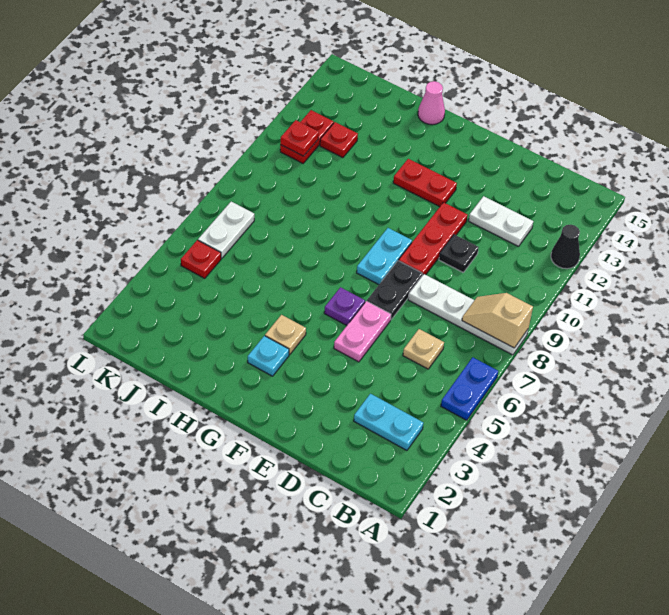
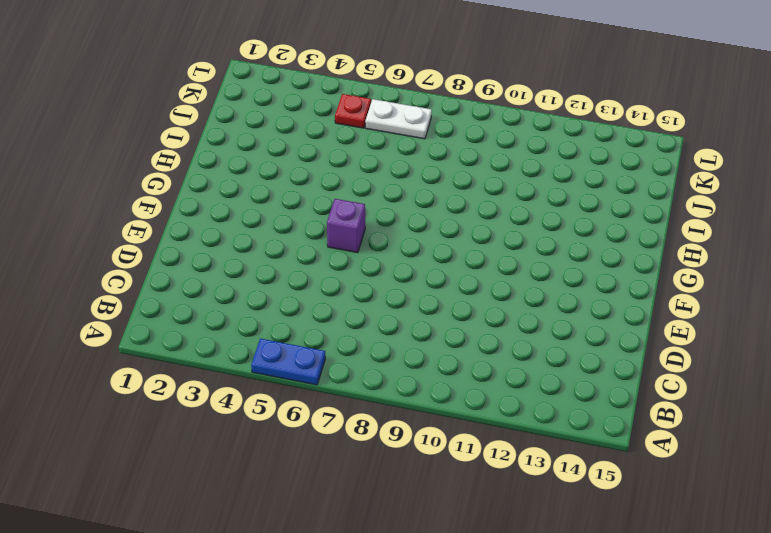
purple 1x1 brick [327,199,365,253] -> purple 1x1 plate [324,287,365,326]
none -> white 1x4 plate [408,274,528,355]
none -> black 1x1 cone [551,225,580,269]
none -> cyan 1x2 plate [354,394,423,450]

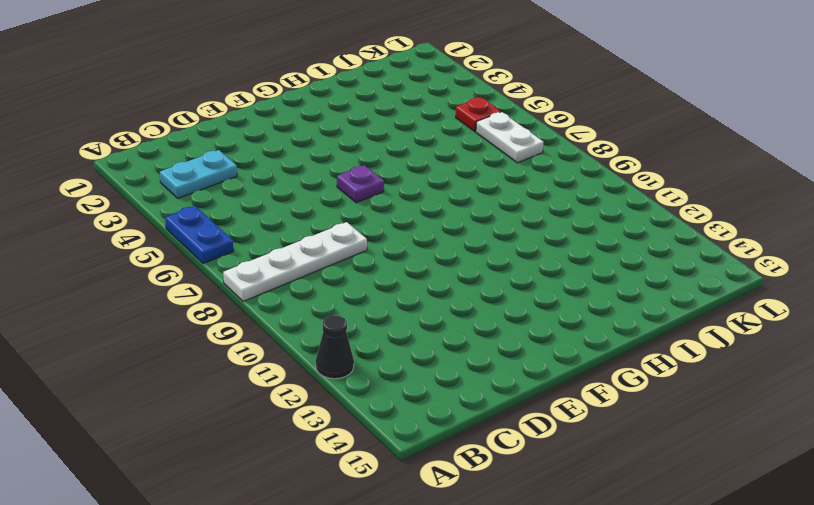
none -> tan 1x1 plate [403,329,444,369]
none -> white 1x2 plate [469,196,533,246]
none -> black 1x1 plate [439,235,479,272]

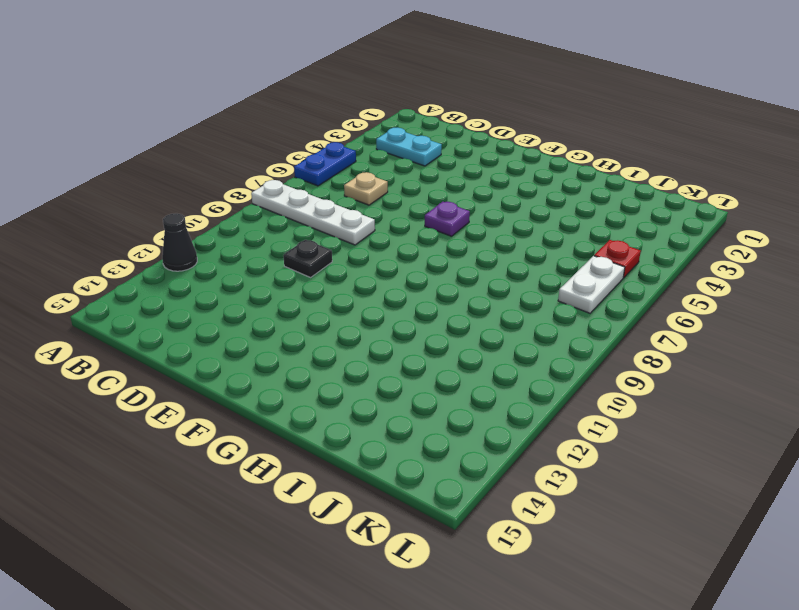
none -> white 1x2 plate [469,196,533,246]
none -> pink 1x2 plate [334,301,391,362]
none -> black 1x2 plate [367,261,422,320]

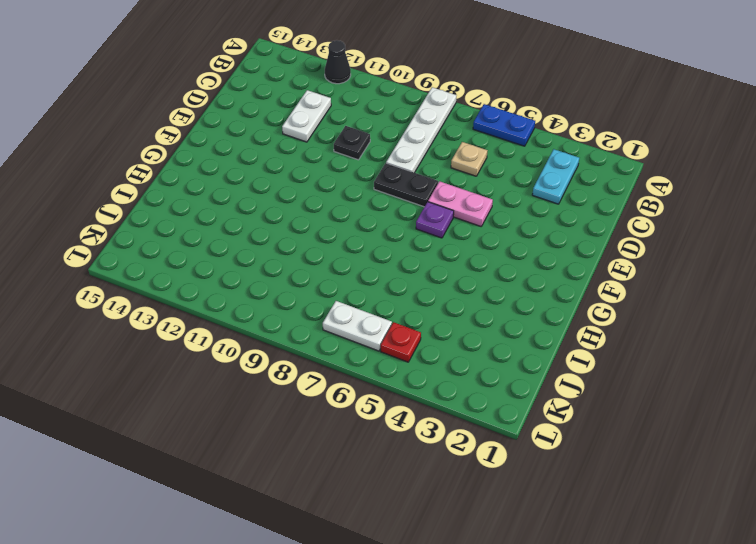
none -> red 1x3 plate [399,202,468,275]
none -> cyan 1x2 plate [357,228,412,285]
none -> red 1x2 plate [393,159,457,207]

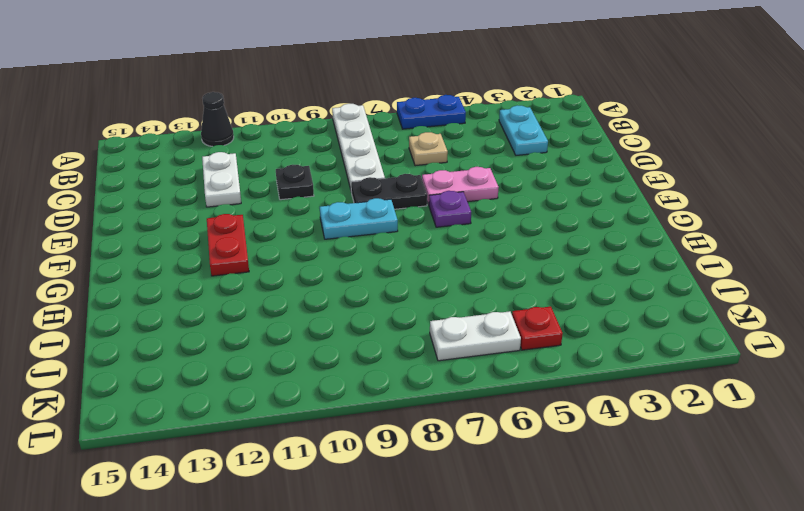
none -> red 1x3 plate [399,202,468,275]
none -> cyan 1x1 plate [248,336,289,376]
none -> tan 1x1 plate [265,315,306,355]

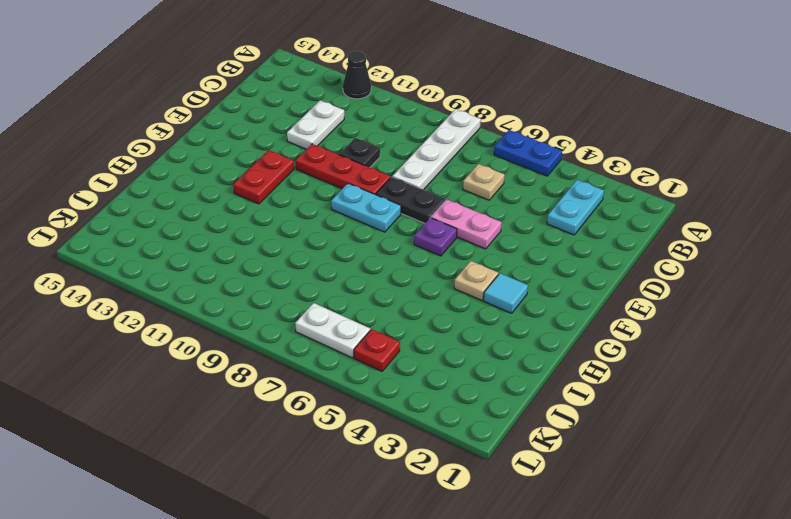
cyan 1x1 tile [484,273,528,313] -> cyan 1x1 plate [248,336,289,376]
none -> pink 1x1 cone [418,81,445,125]
none -> red 1x1 plate [320,122,358,158]
none -> red 1x2 plate [280,110,334,163]

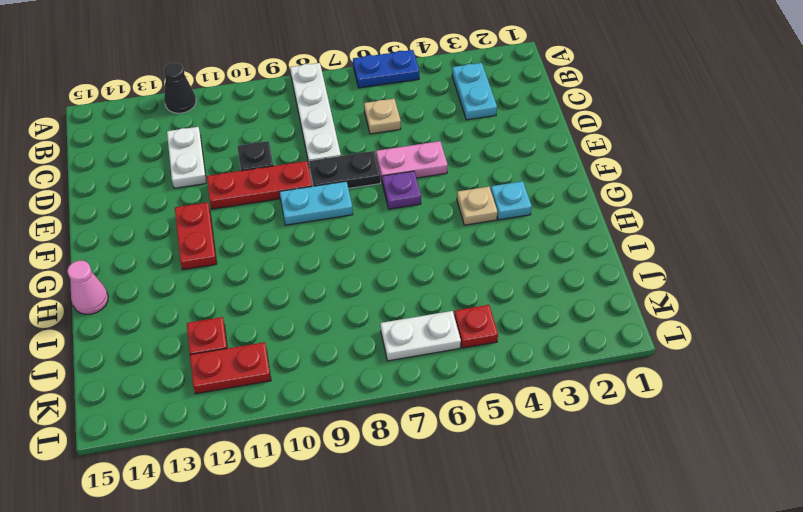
none -> tan 1x2 slope [462,293,533,348]
none -> red 1x1 plate [280,120,319,156]

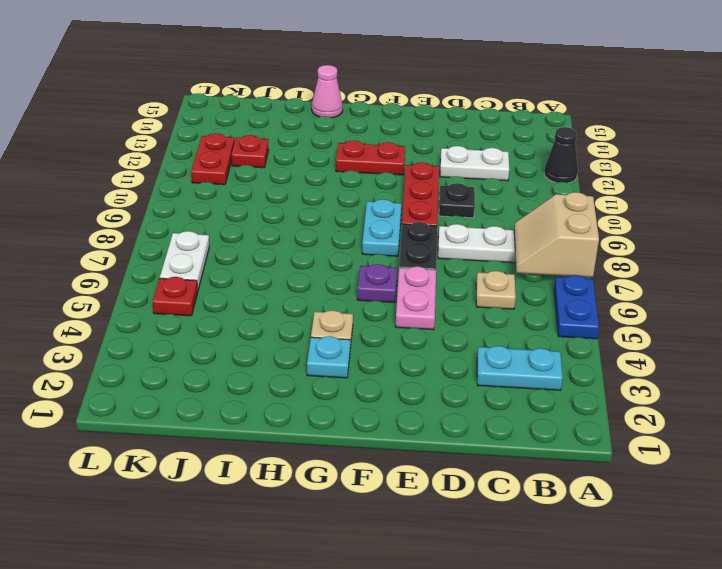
tan 2x2 slope [514,192,599,277] -> tan 1x2 slope [462,293,533,348]
none -> red 1x1 plate [280,120,319,156]

